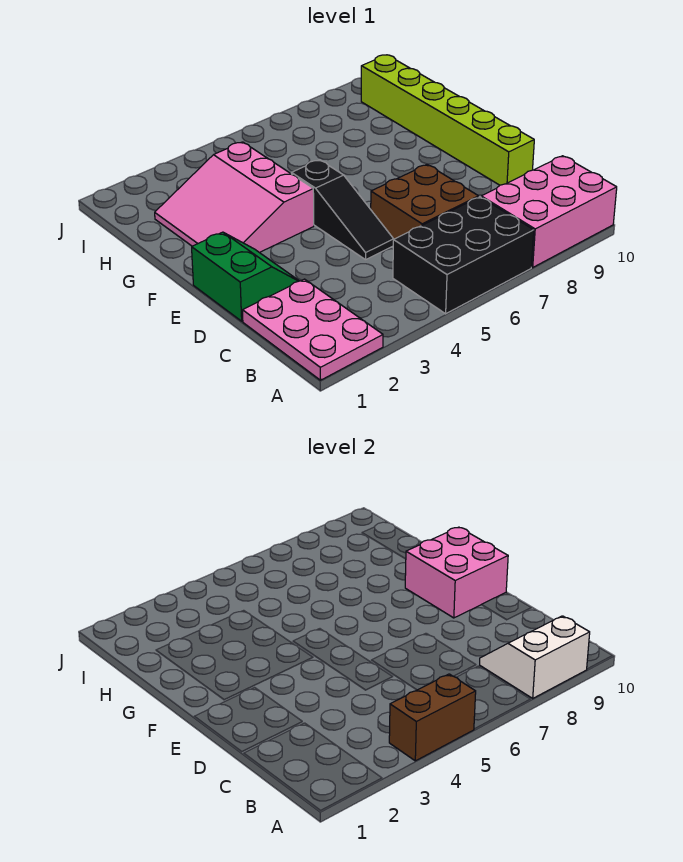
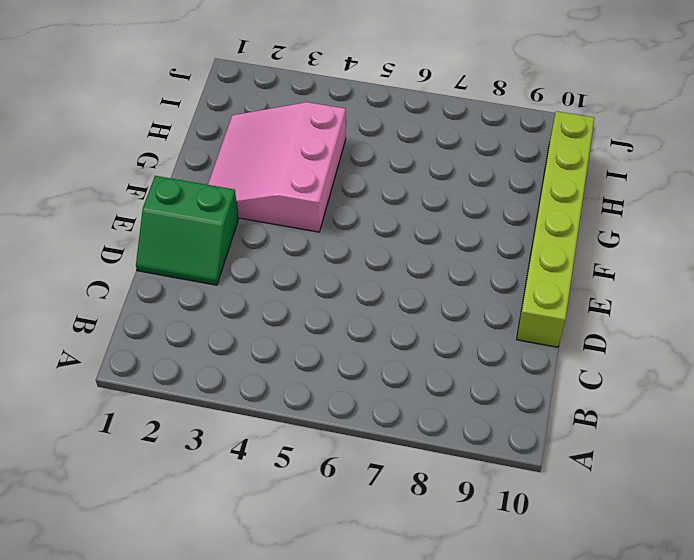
green 2x2 slope [136,176,238,285] -> green 2x2 slope turned to [192,232,299,321]
none -> pink 2x3 plate [242,279,383,380]
none -> black 2x3 brick [393,197,534,314]

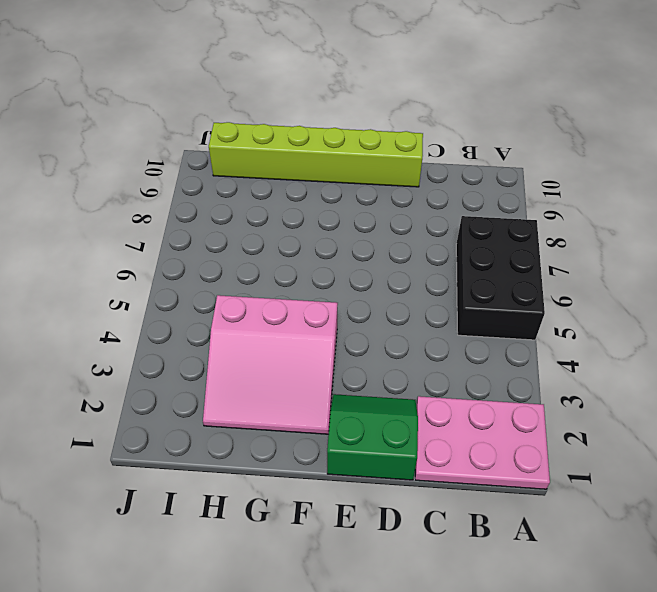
none -> pink 2x3 brick [481,156,617,267]
none -> brown 2x2 brick [371,165,479,239]

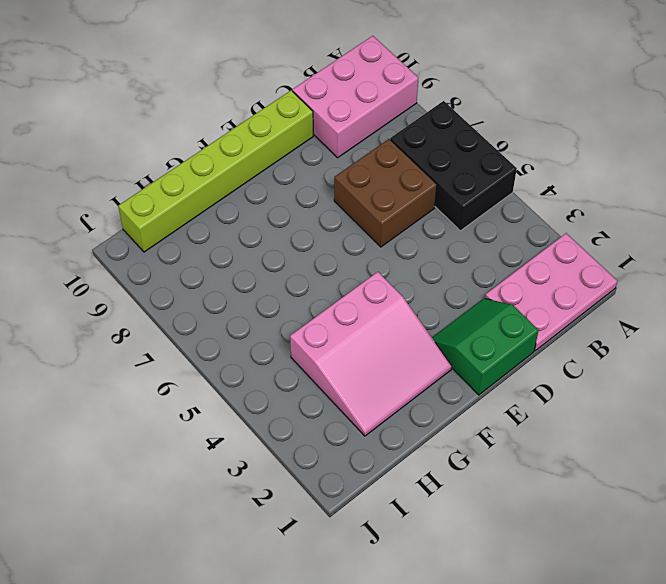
pink 2x3 brick [293,36,418,158] -> pink 2x3 brick turned to [481,156,617,267]
none -> black 1x3 slope [292,160,394,260]
none -> brown 1x2 brick [389,674,476,761]

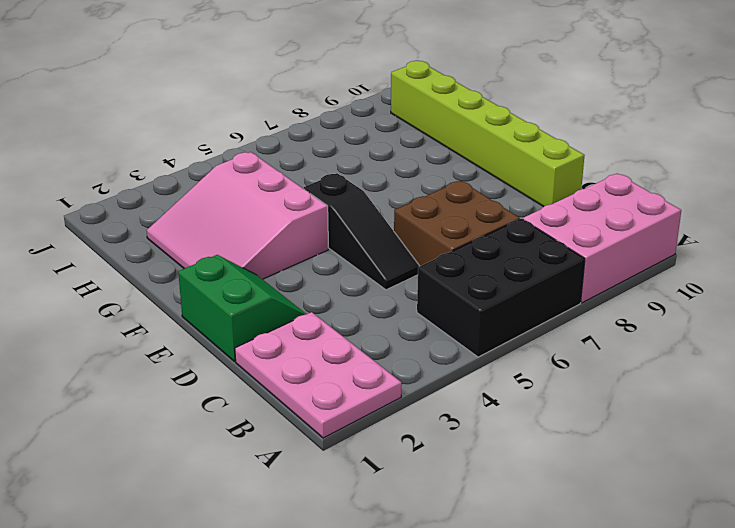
none -> brown 1x2 brick [389,674,476,761]
none -> white 2x2 slope [480,616,590,698]

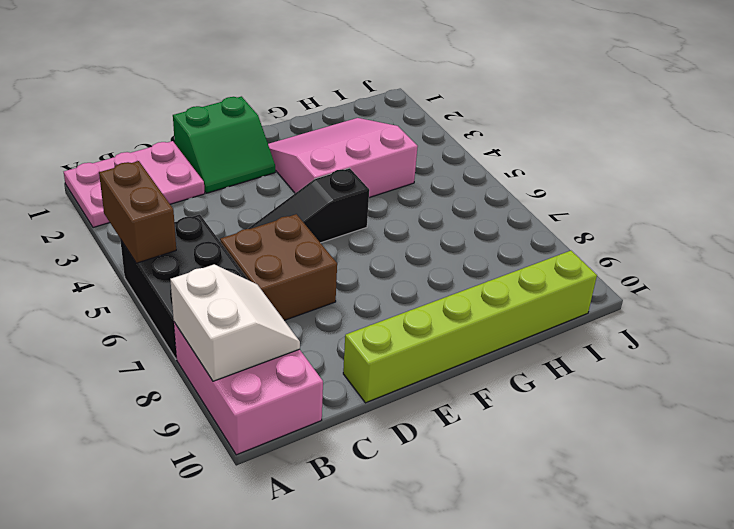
none -> pink 2x2 brick [405,527,508,618]

